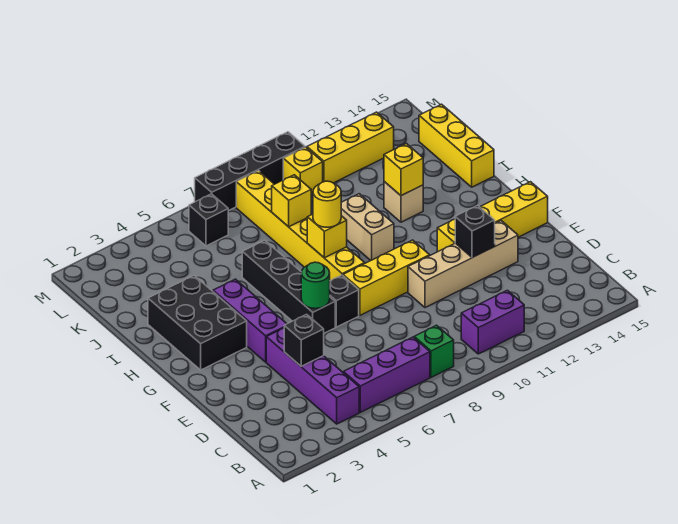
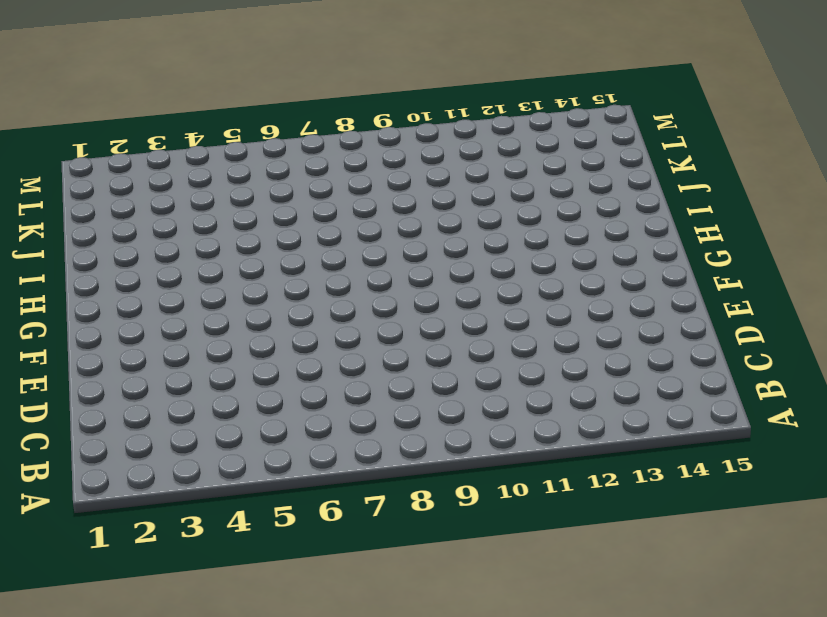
none -> purple 1x4 brick [266,328,359,424]
none -> purple 1x3 brick [343,337,430,412]
none -> green 1x1 brick [414,325,454,377]

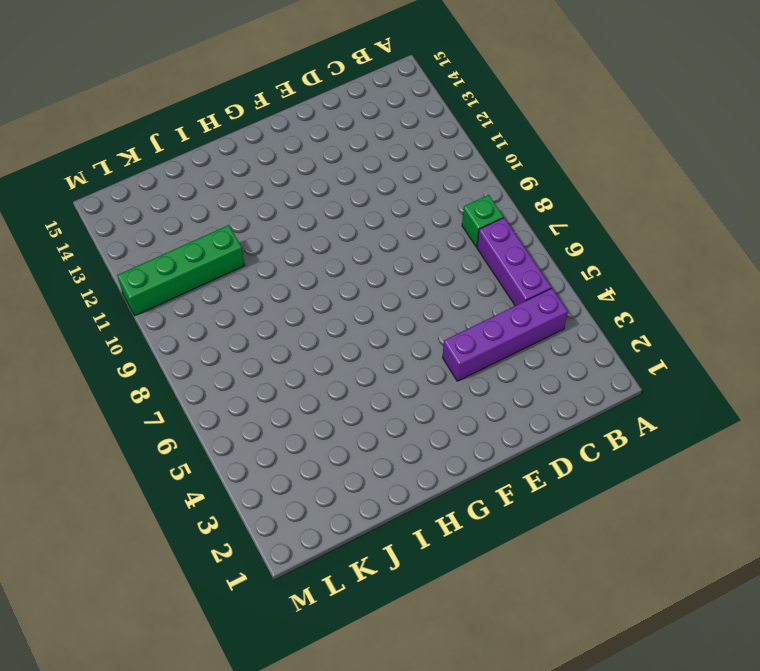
green 1x4 brick [117,225,245,316] -> yellow 1x3 brick [307,112,394,183]
none -> purple 1x2 brick [461,290,524,354]
none -> tan 1x4 brick [408,221,518,308]
none -> purple 1x3 brick [213,279,287,362]

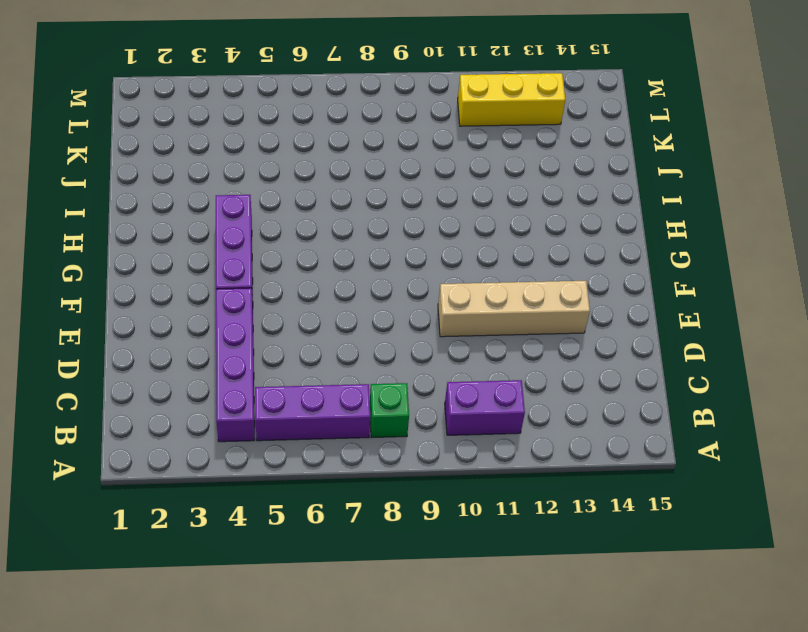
none -> black 1x4 brick [242,240,335,333]
none -> black 1x1 brick [330,275,359,327]
none -> yellow 1x3 brick [343,240,430,315]

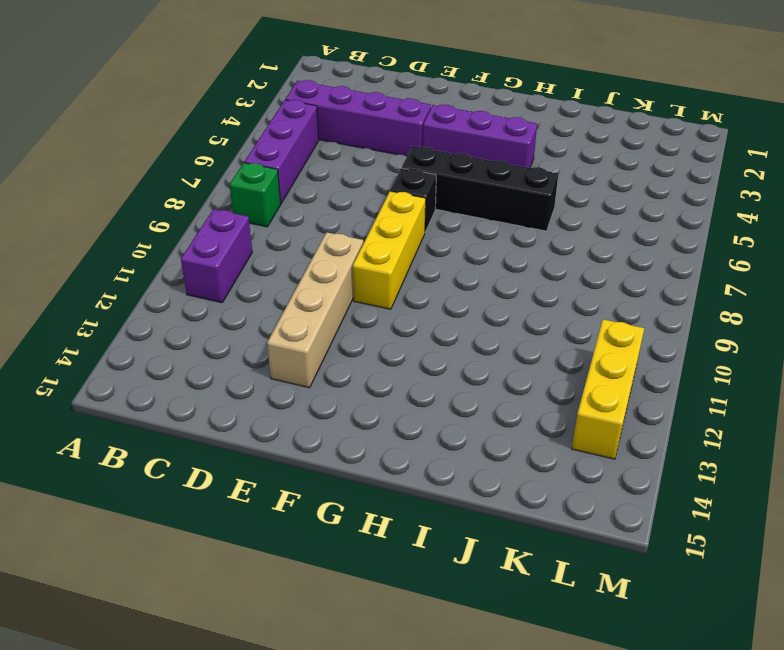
none -> yellow 1x4 brick [437,182,548,252]
none -> black 2x3 brick [148,276,247,370]
none -> yellow 1x6 brick [236,171,365,281]

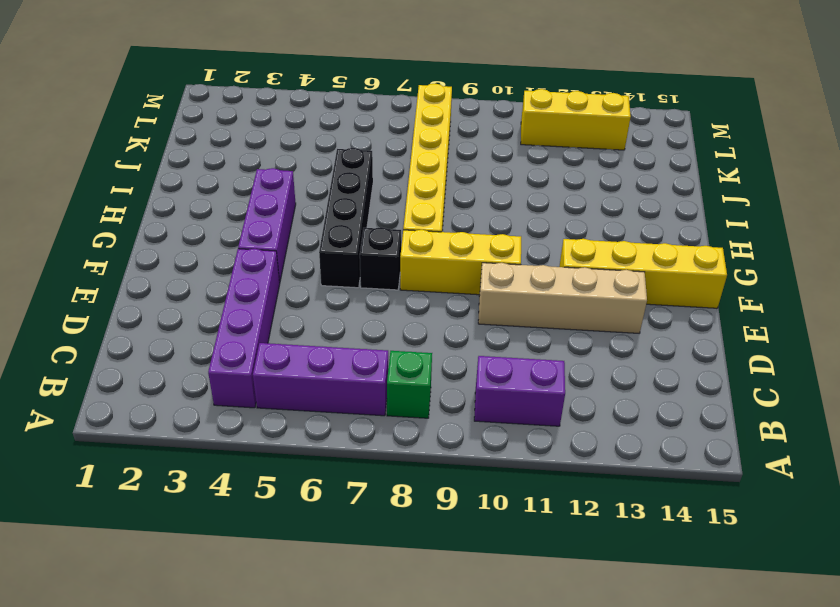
none -> black 2x3 brick [148,276,247,370]
none -> tan 1x2 brick [341,194,394,260]
none -> tan 1x1 brick [384,182,423,222]

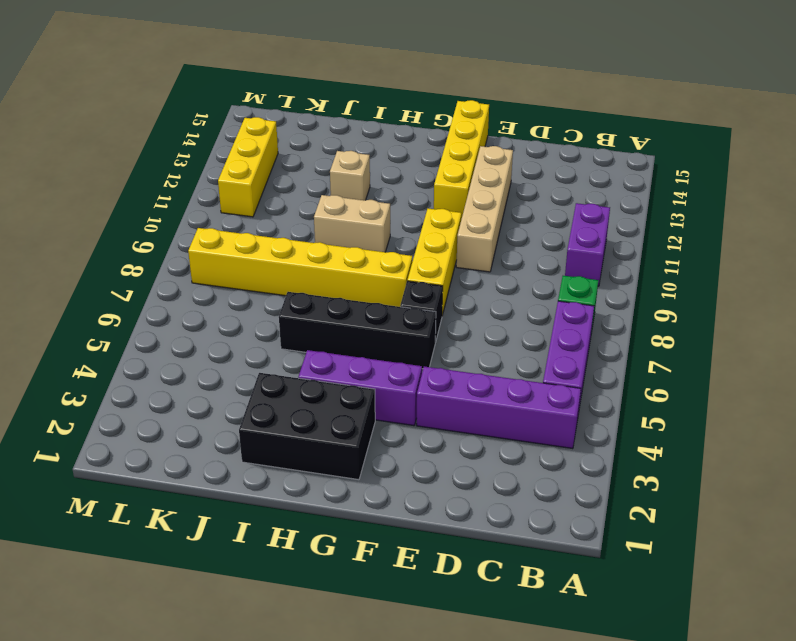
none -> yellow 1x3 brick [419,104,494,187]
none -> black 1x1 brick [189,194,228,246]
none -> yellow 1x1 brick [283,147,323,194]

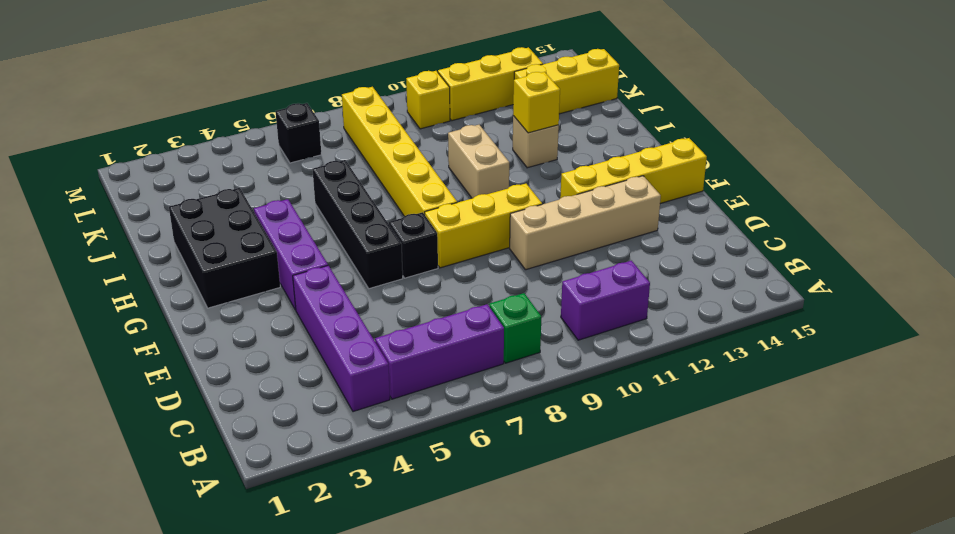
yellow 1x3 brick [514,49,619,114] -> yellow 1x3 brick turned to [419,104,494,187]
none -> black 1x4 brick [195,132,305,211]
none -> black 1x1 brick [284,314,324,366]
none -> black 1x1 brick [455,206,495,258]

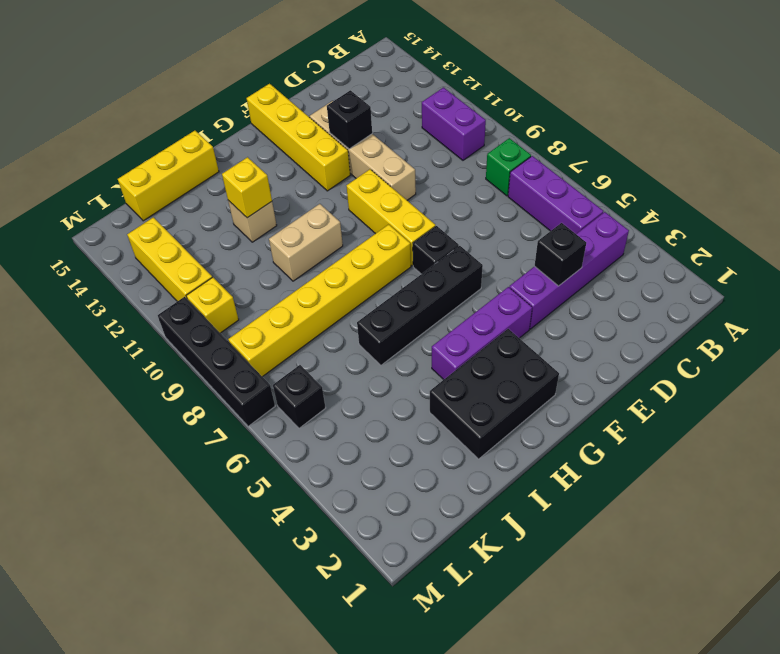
none -> green 1x1 round brick [301,262,330,309]
none -> yellow 1x1 brick [307,214,347,258]
none -> yellow 1x1 brick [272,175,311,227]

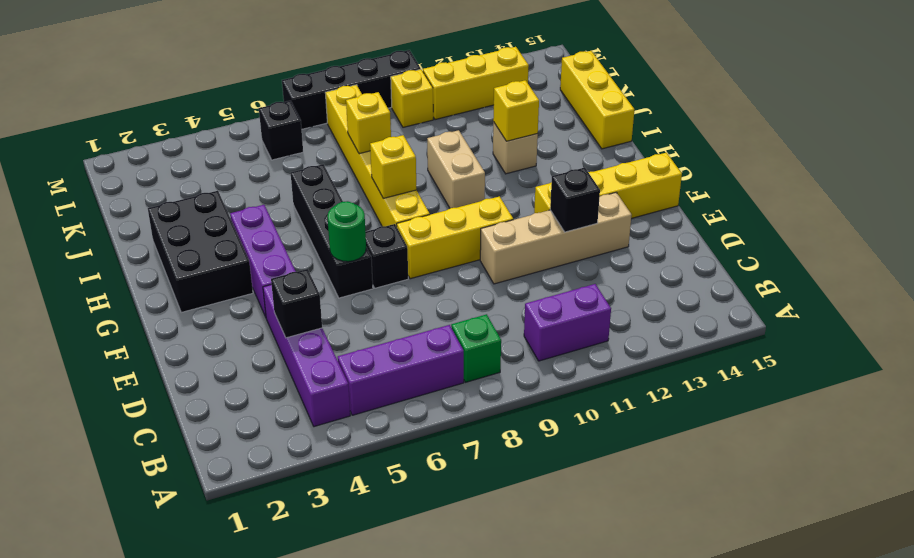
none -> yellow 1x1 round brick [313,181,341,227]

